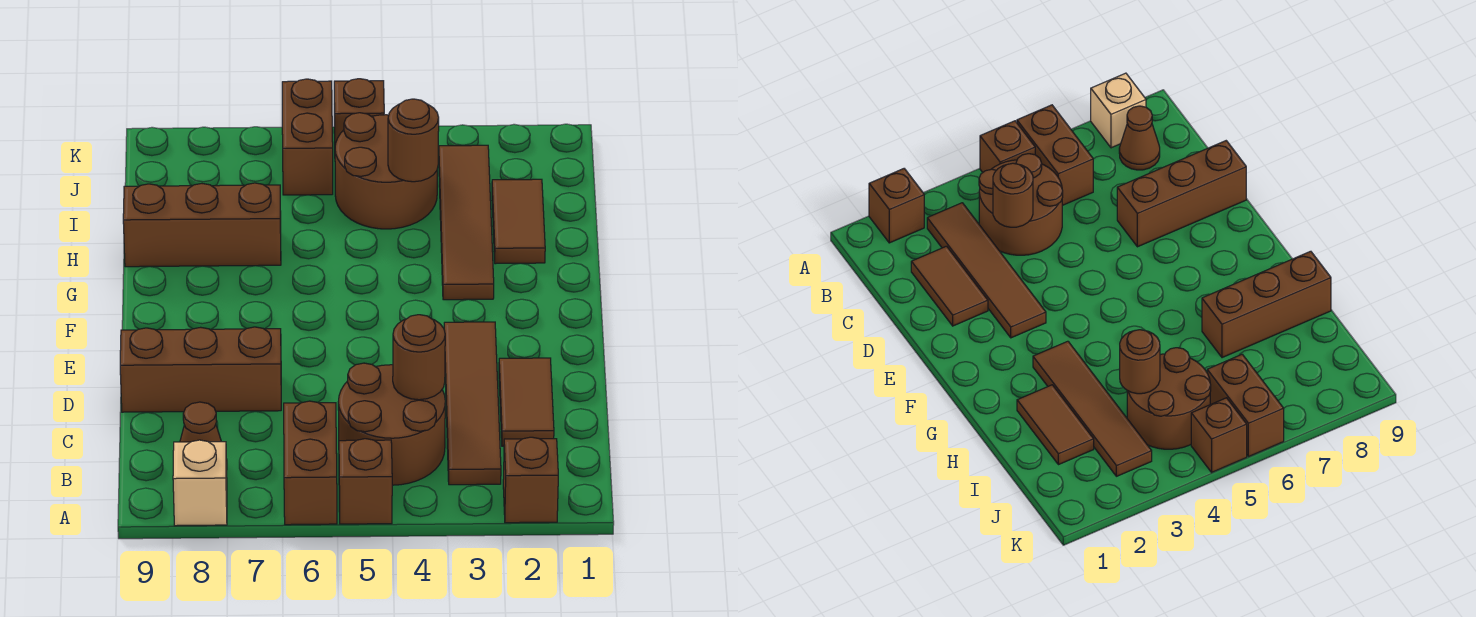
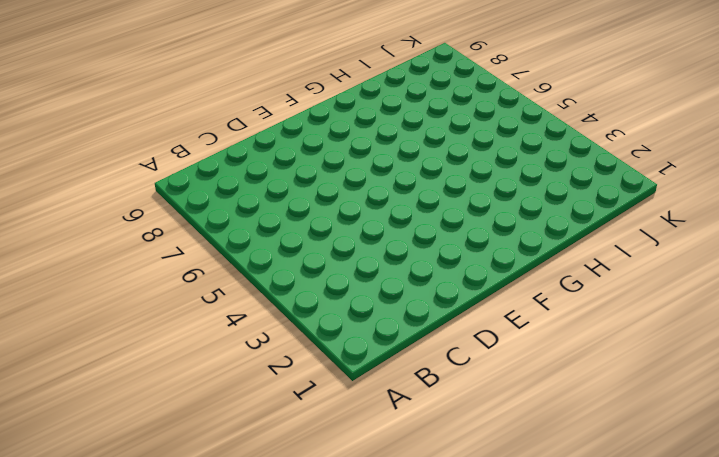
none -> brown 1x1 brick [503,437,558,523]
none -> brown 1x1 brick [339,439,392,524]
none -> brown 1x2 brick [284,401,337,525]

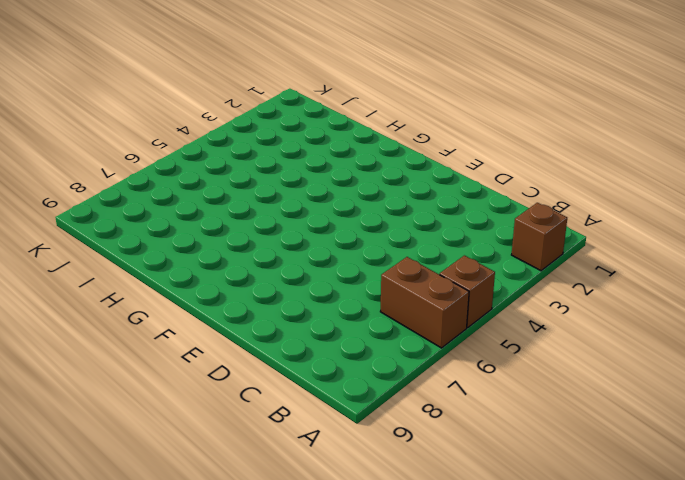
none -> tan 1x1 brick [173,440,227,526]
none -> brown 1x4 tile [444,322,501,485]
none -> brown 2x2 round brick [338,363,445,485]

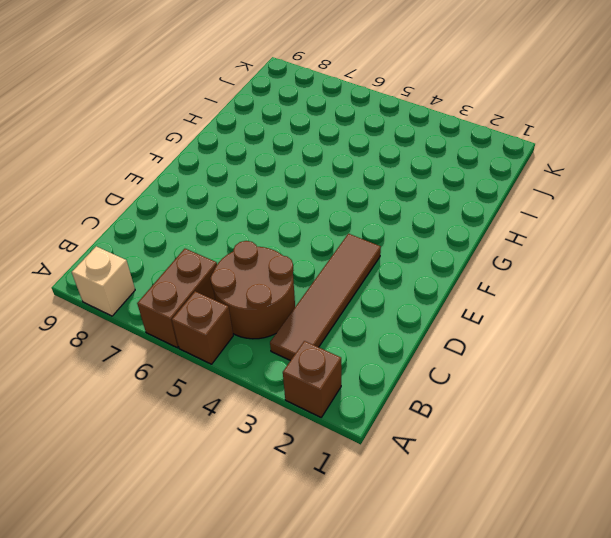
none -> brown 1x1 cone [180,402,227,461]
none -> brown 1x2 tile [499,358,554,446]
none -> brown 1x3 brick [120,327,281,412]

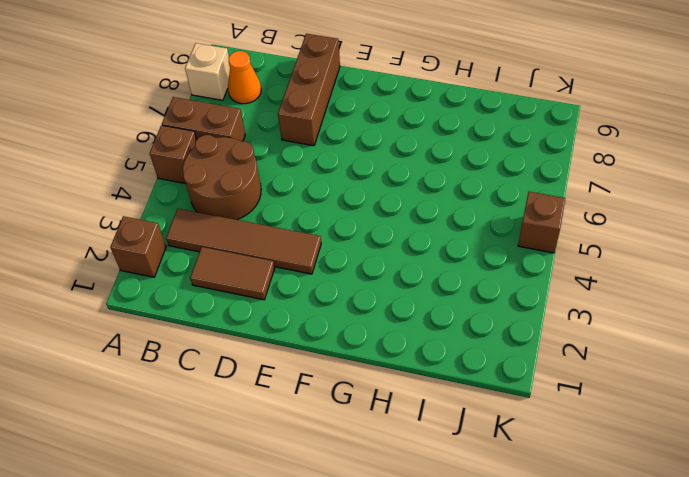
orange 1x1 cone [228,51,261,104] -> brown 1x1 cone [180,402,227,461]
none -> brown 1x4 tile [439,145,494,300]
none -> brown 1x2 tile [492,179,545,264]
none -> brown 1x3 brick [123,183,281,267]

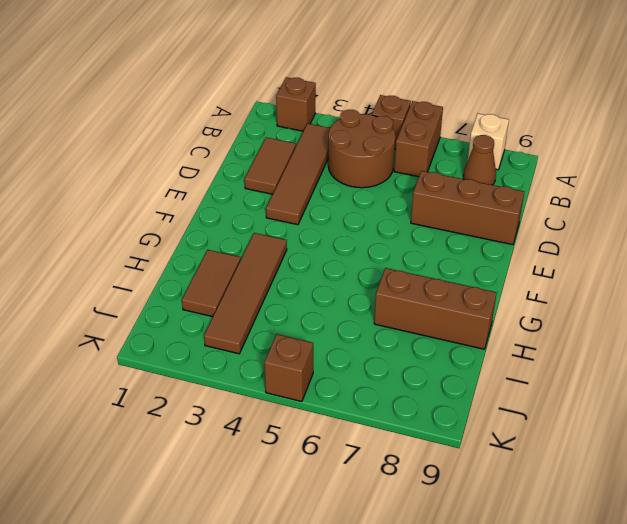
none -> brown 2x2 round brick [335,113,437,229]
none -> brown 1x2 brick [282,79,333,195]
none -> brown 1x1 round brick [393,315,445,400]

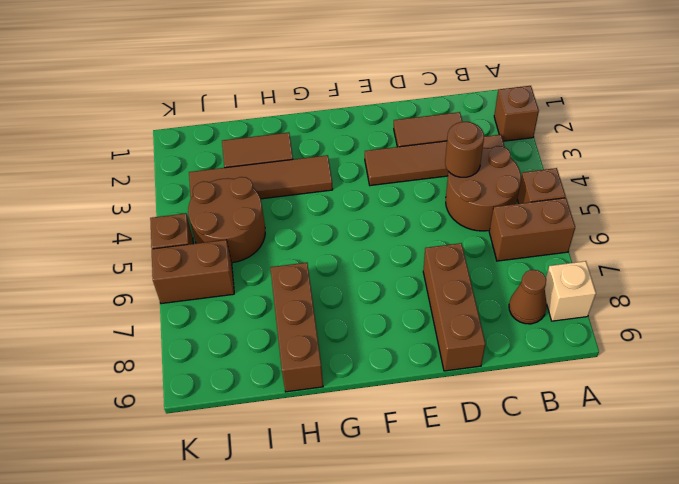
none -> brown 1x1 round brick [388,99,439,182]

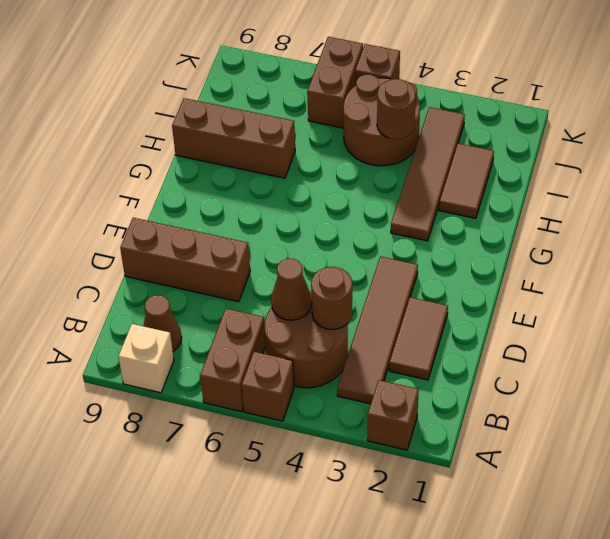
brown 1x1 cone [271,259,312,320] -> none

